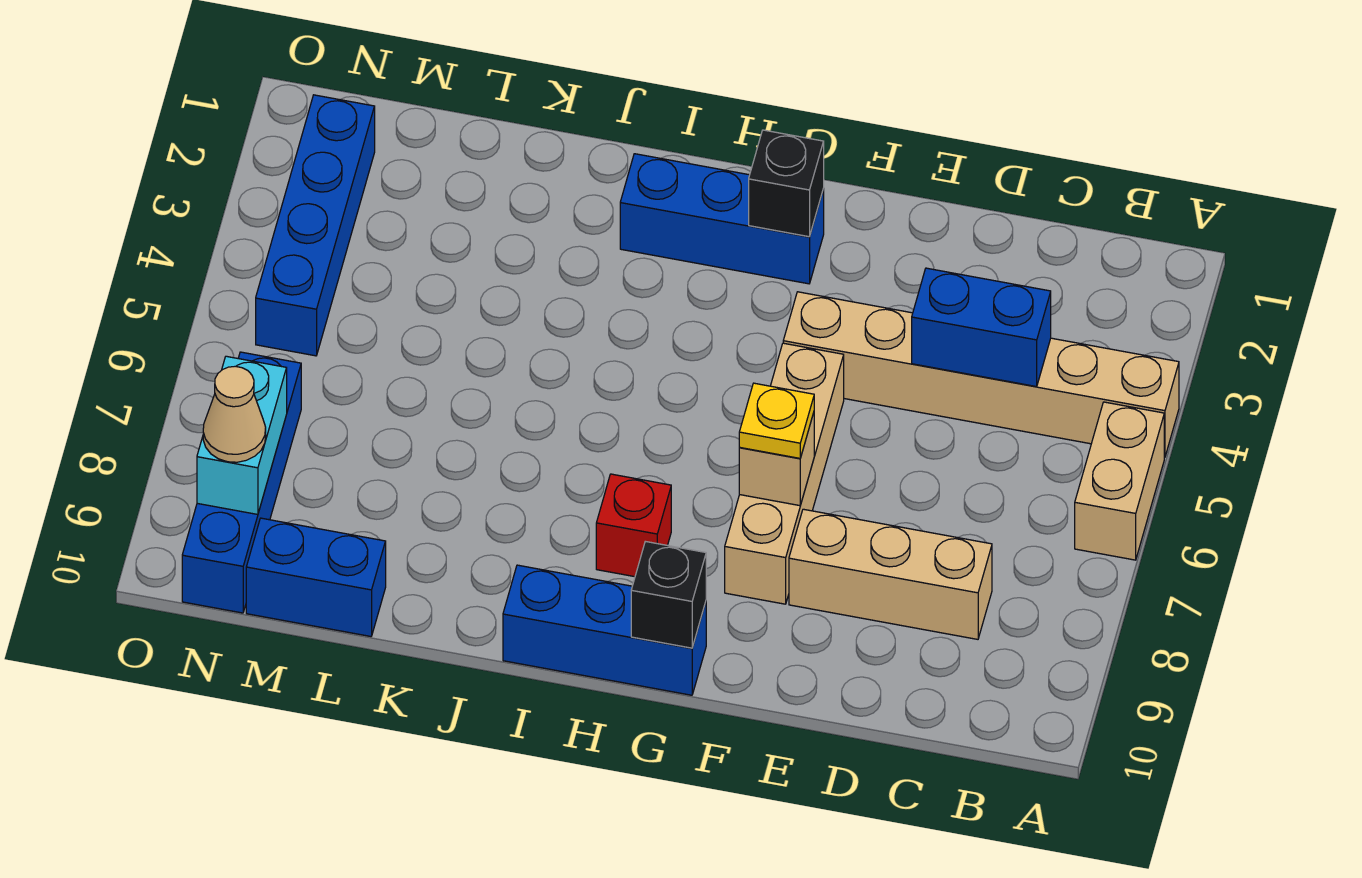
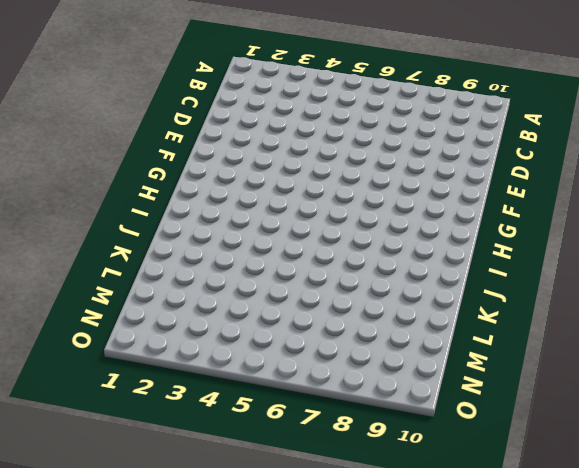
none -> tan 1x6 brick [783,292,1179,457]
none -> tan 1x2 brick [1075,402,1164,560]
none -> tan 1x3 brick [789,509,992,639]

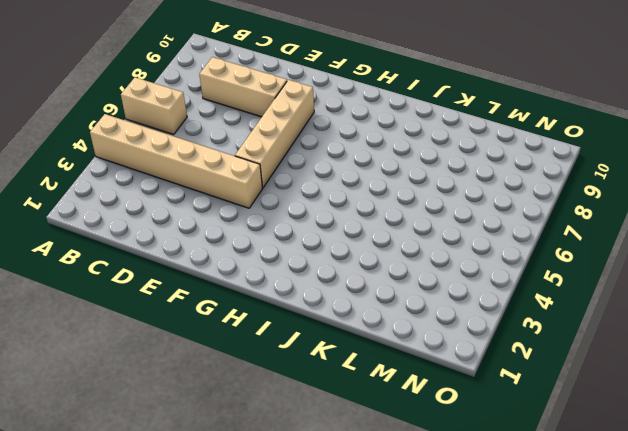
tan 1x2 brick [121,77,187,134] -> tan 1x2 brick turned to [1075,402,1164,560]
none -> blue 1x3 brick [620,154,824,284]
none -> blue 1x3 brick [503,565,706,695]
none -> red 1x1 brick [596,474,671,577]

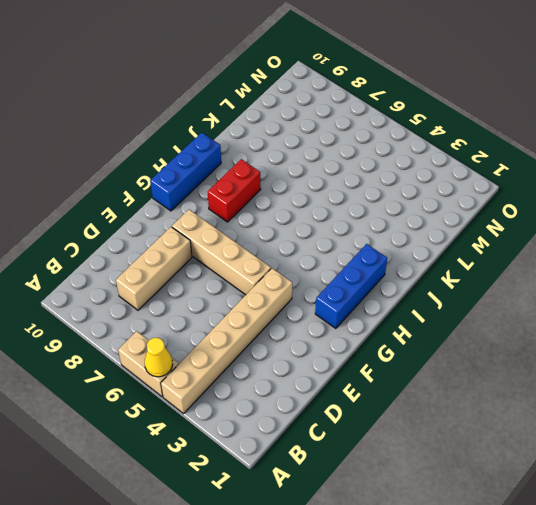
yellow 1x1 cone [145,338,173,377] -> none
red 1x2 brick [208,159,261,222] -> red 1x1 brick [596,474,671,577]
none -> blue 1x2 brick [246,518,386,636]
none -> blue 1x4 brick [256,95,375,356]
none -> blue 1x4 brick [182,352,301,613]

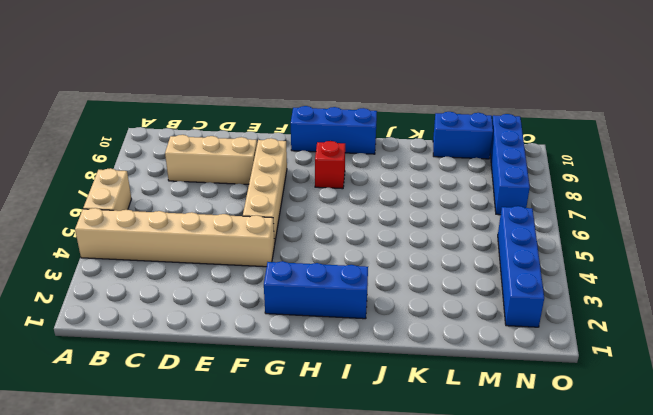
none -> blue 1x2 brick [912,268,1051,387]
none -> tan 1x1 brick [739,413,814,506]
none -> black 1x1 brick [749,130,824,237]

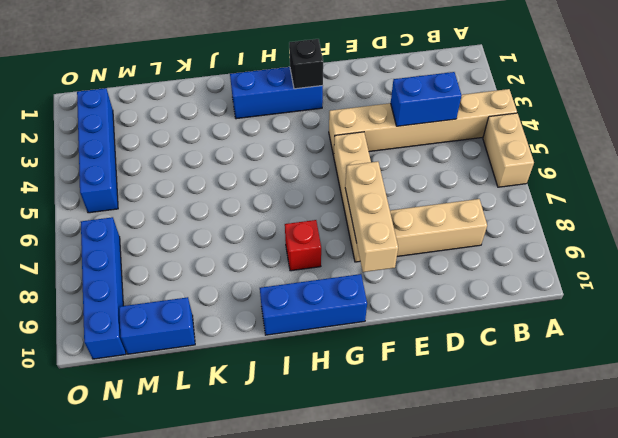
tan 1x3 brick [345,162,398,272] -> tan 1x1 brick [739,413,814,506]
none -> black 1x1 brick [631,541,706,648]
none -> cyan 1x2 brick [197,356,287,514]
none -> yellow 1x1 plate [739,383,814,458]

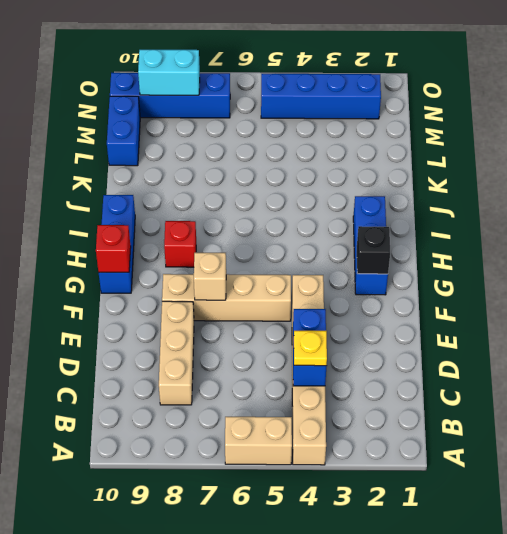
yellow 1x1 plate [294,331,327,366] -> yellow 1x1 plate moved to [739,383,814,458]
red 1x1 brick [96,225,131,272] -> black 1x1 brick [631,541,706,648]
none -> tan 1x1 cone [203,366,266,462]

